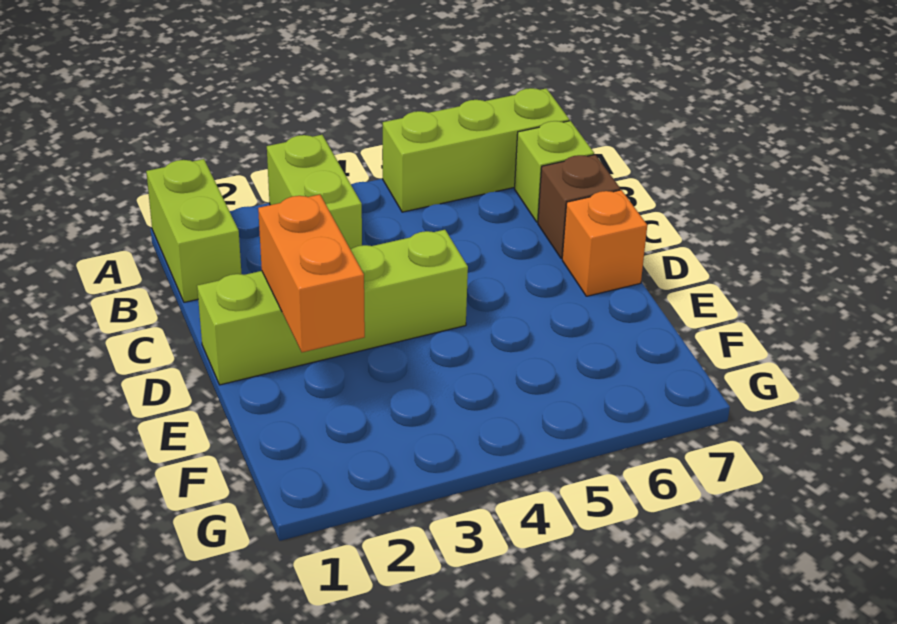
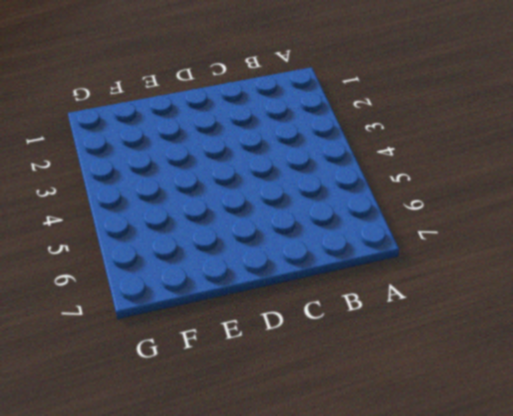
none -> lime 1x2 brick [146,159,241,302]
none -> lime 1x2 brick [267,135,362,249]

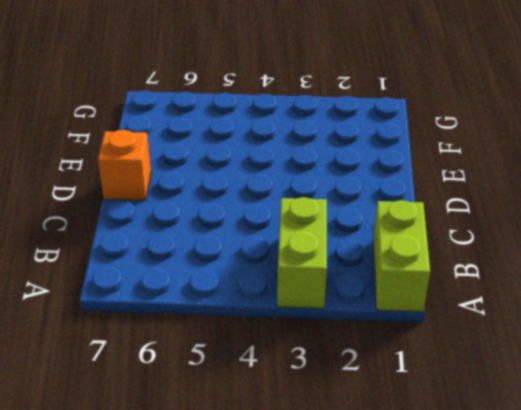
none -> lime 1x3 brick [383,88,569,212]
none -> lime 1x1 brick [515,121,594,222]

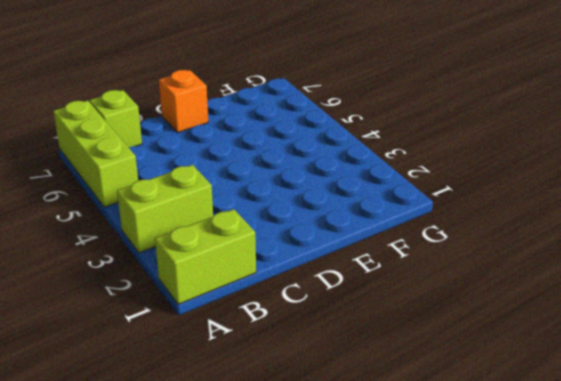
none -> brown 1x1 brick [538,155,620,258]
none -> lime 1x4 brick [197,230,468,385]

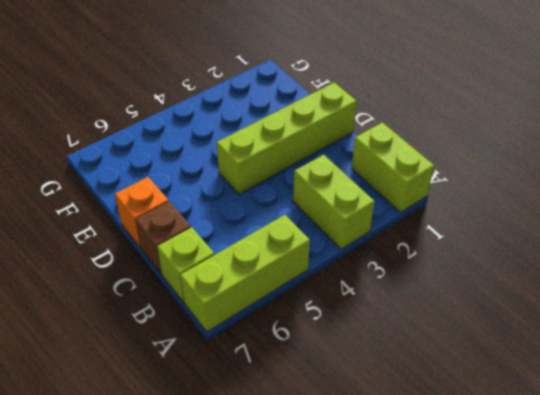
none -> orange 1x2 brick [258,195,365,352]

